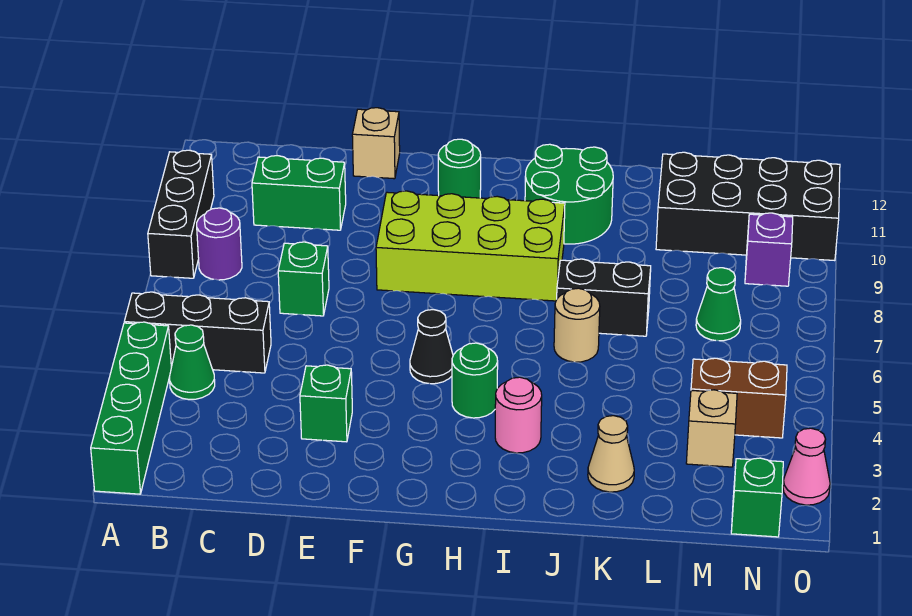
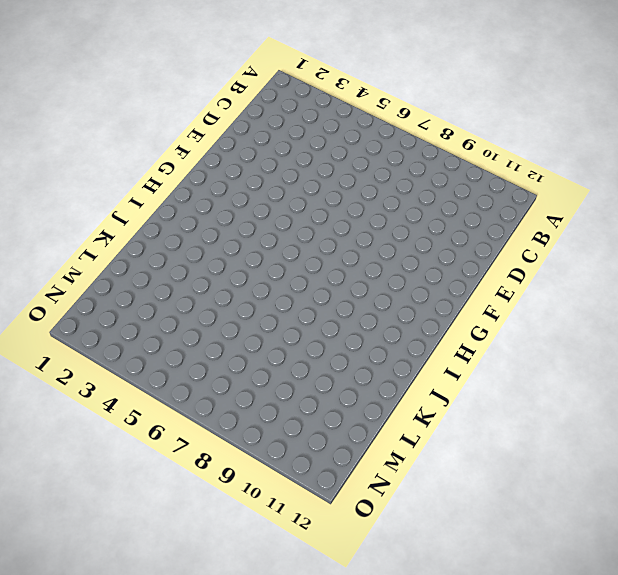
none -> green 1x4 brick [91,322,171,494]
none -> black 1x3 brick [124,292,271,373]
none -> black 1x3 brick [148,150,214,278]

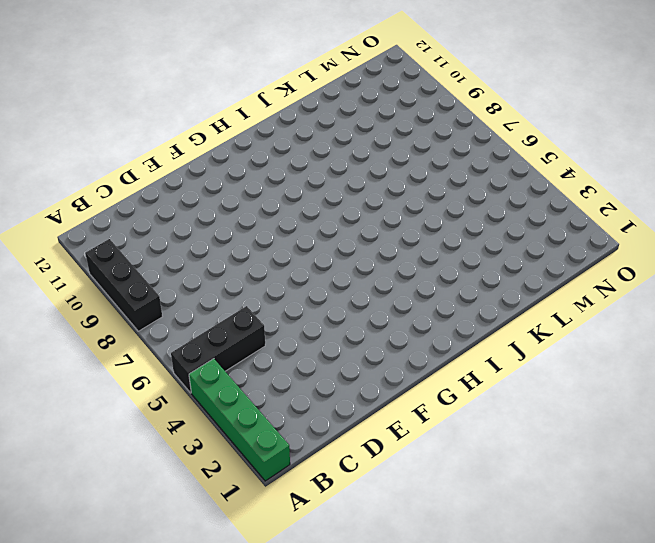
none -> green 1x1 cone [170,325,215,400]
none -> purple 1x1 round brick [197,208,242,280]
none -> green 1x2 brick [252,156,346,230]

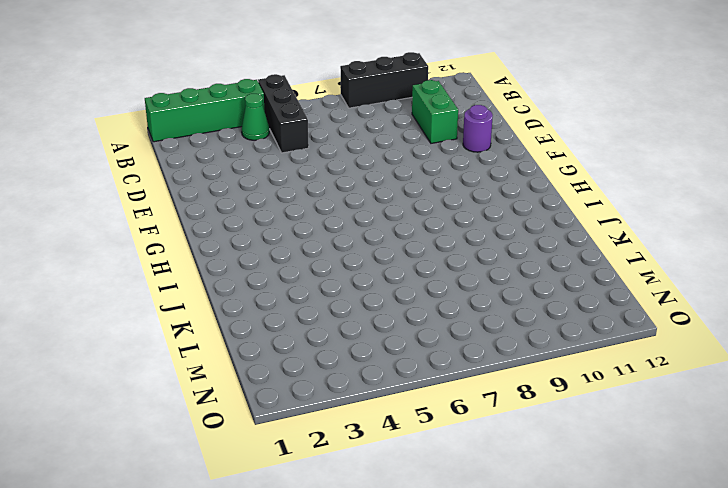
purple 1x1 round brick [463,105,493,152] -> purple 1x1 round brick moved to [197,208,242,280]
none -> green 1x1 brick [278,242,329,316]
none -> green 1x1 brick [300,365,352,442]
none -> tan 1x1 brick [352,108,400,179]

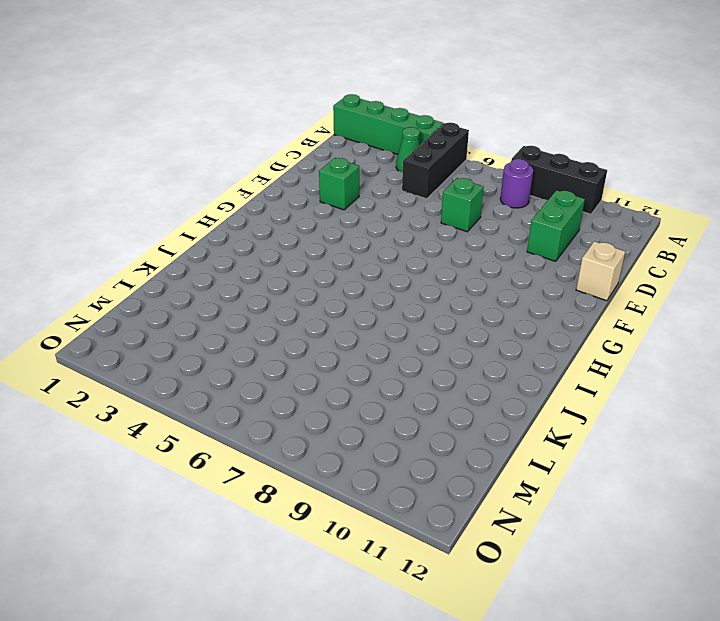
none -> lime 2x4 brick [376,191,565,301]
none -> black 1x1 cone [410,310,453,384]
none -> green 1x1 round brick [438,139,481,198]

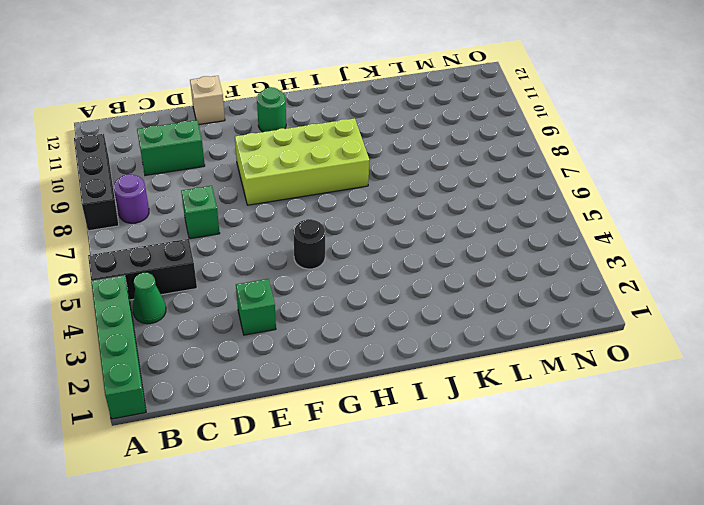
black 1x1 round brick [293,219,325,269] -> black 1x1 cone [410,310,453,384]
none -> green 1x1 round brick [452,343,498,418]
none -> pink 1x1 round brick [495,377,542,453]
none -> green 2x2 round brick [525,144,613,244]

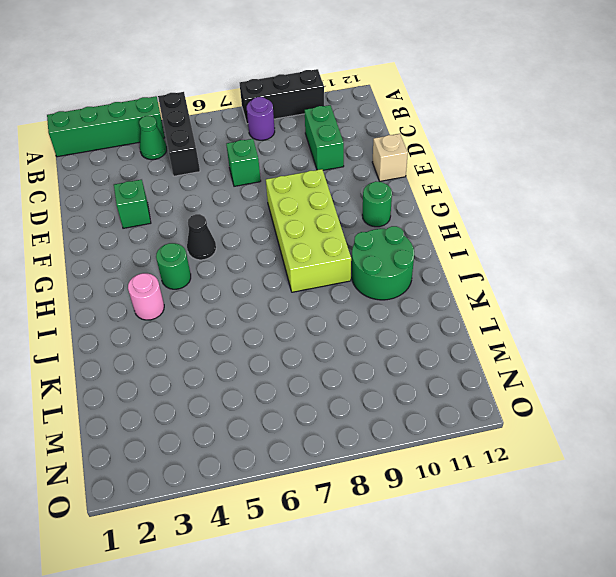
none -> tan 1x1 round brick [554,288,600,362]
none -> black 1x2 brick [557,259,651,336]
none -> tan 1x1 cone [588,416,634,492]

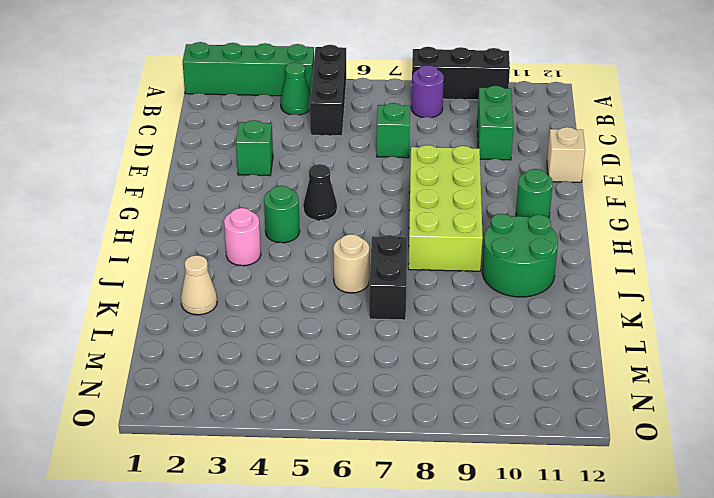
none -> black 2x4 brick [656,152,840,261]
none -> tan 1x1 brick [686,390,737,467]
none -> brown 1x2 brick [691,358,787,438]

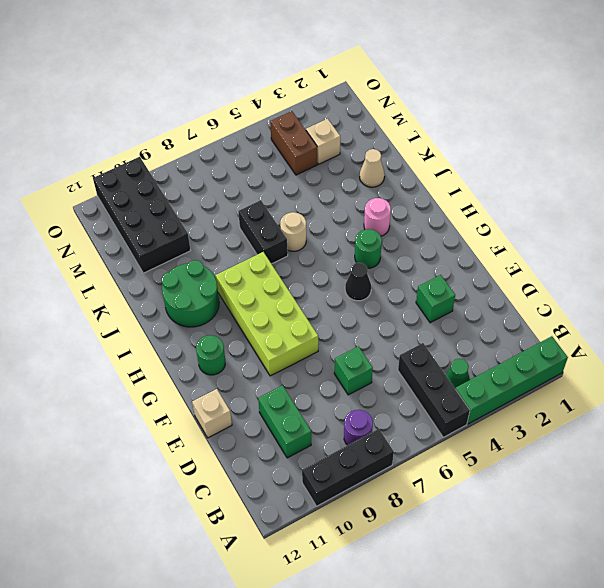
none -> green 1x1 cone [696,268,741,341]
none -> green 1x1 brick [731,458,783,537]
none -> purple 1x1 brick [745,213,793,286]

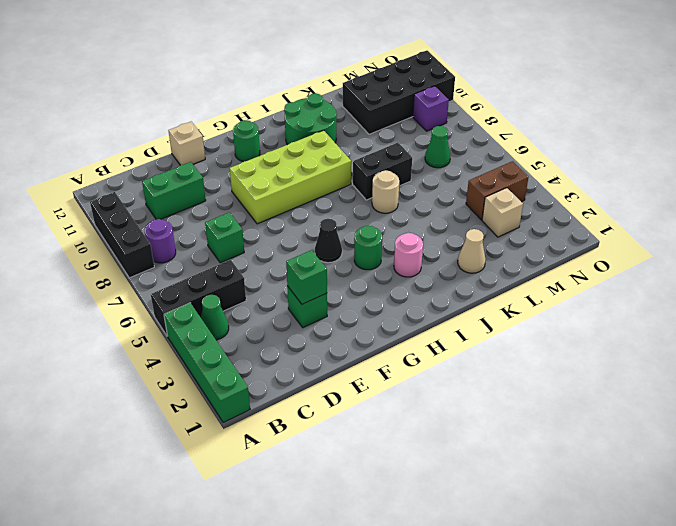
green 1x1 brick [286,250,327,304] -> green 1x1 brick moved to [731,458,783,537]
none -> pink 1x1 cone [783,428,830,505]

